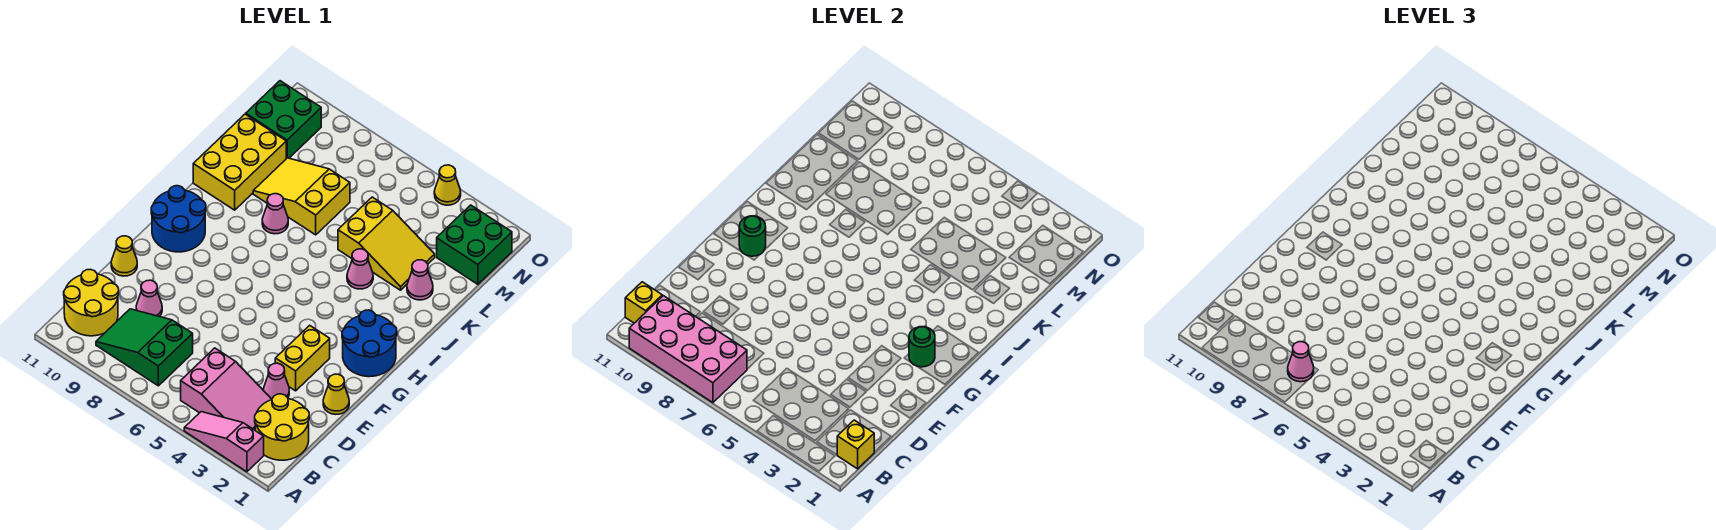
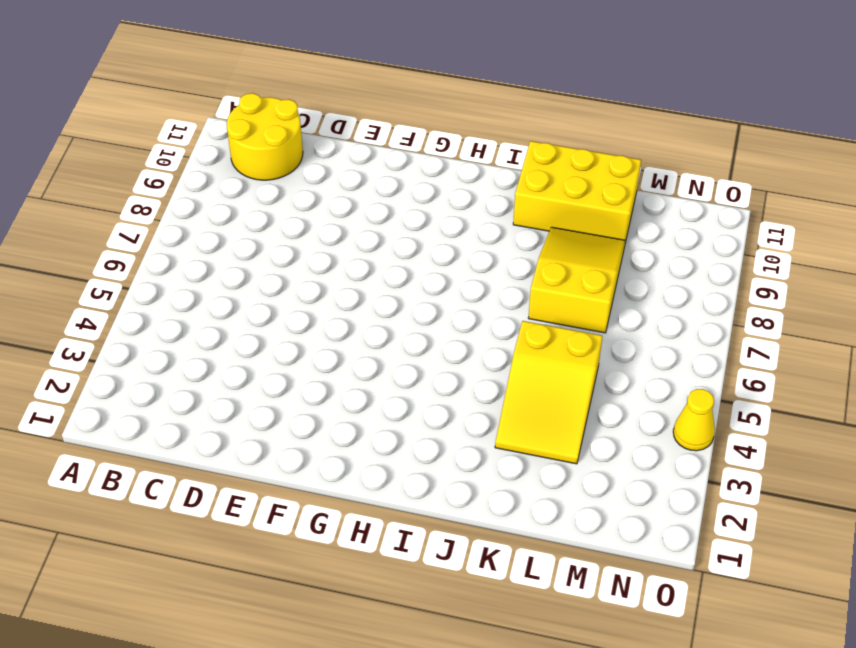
none -> pink 1x3 slope [184,412,264,472]
none -> yellow 2x2 round brick [255,394,309,460]
none -> pink 2x3 slope [181,348,272,430]

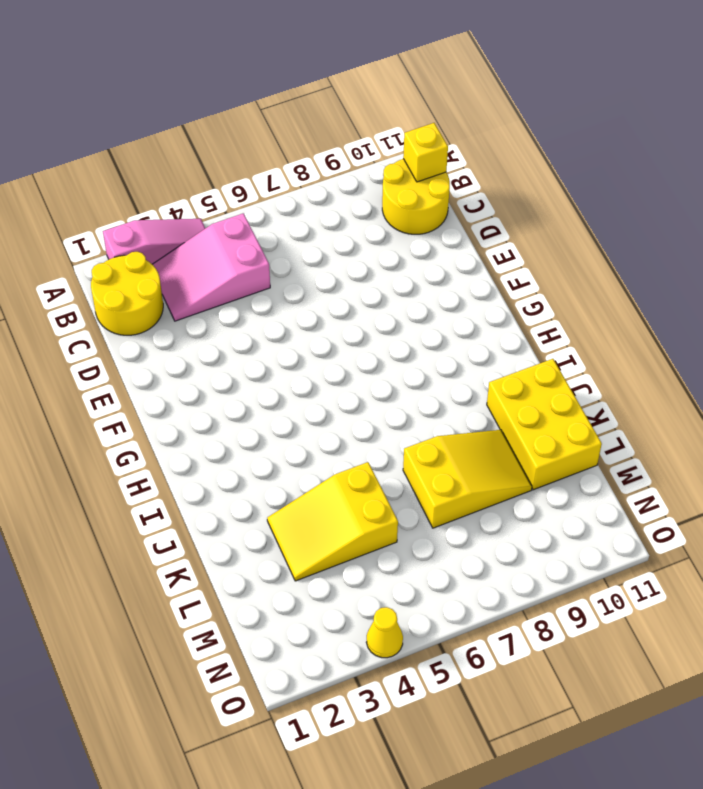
none -> green 2x3 slope [96,309,193,386]
none -> pink 1x1 cone [263,363,289,399]
none -> pink 1x1 cone [136,280,162,317]

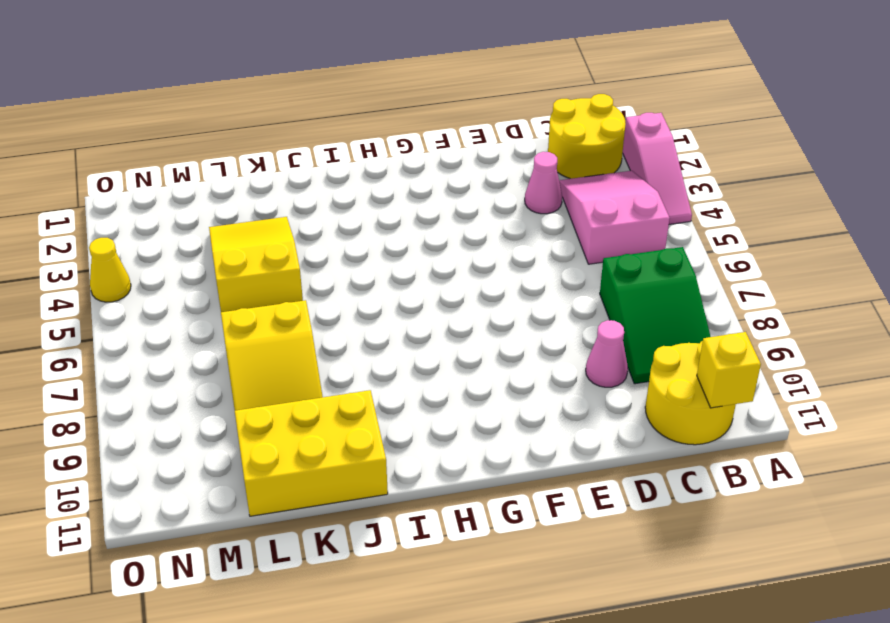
none -> yellow 1x1 cone [323,374,349,414]
none -> yellow 1x2 brick [275,325,330,391]
none -> yellow 1x1 cone [111,236,137,276]

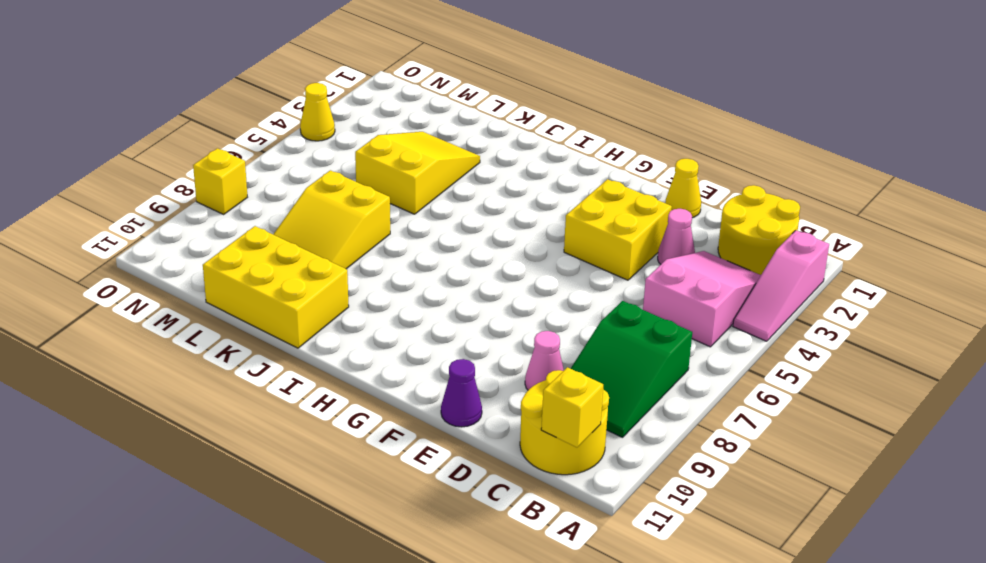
yellow 2x2 brick [564,179,672,280] -> yellow 1x2 brick [275,325,330,391]
purple 1x1 cone [441,359,482,427] -> yellow 1x1 cone [111,236,137,276]
yellow 1x1 brick [193,148,247,214] -> yellow 1x1 brick moved to [837,420,874,469]
none -> blue 2x2 round brick [342,310,397,377]
none -> blue 2x2 round brick [151,186,206,252]
none -> pink 1x1 cone [347,249,373,289]

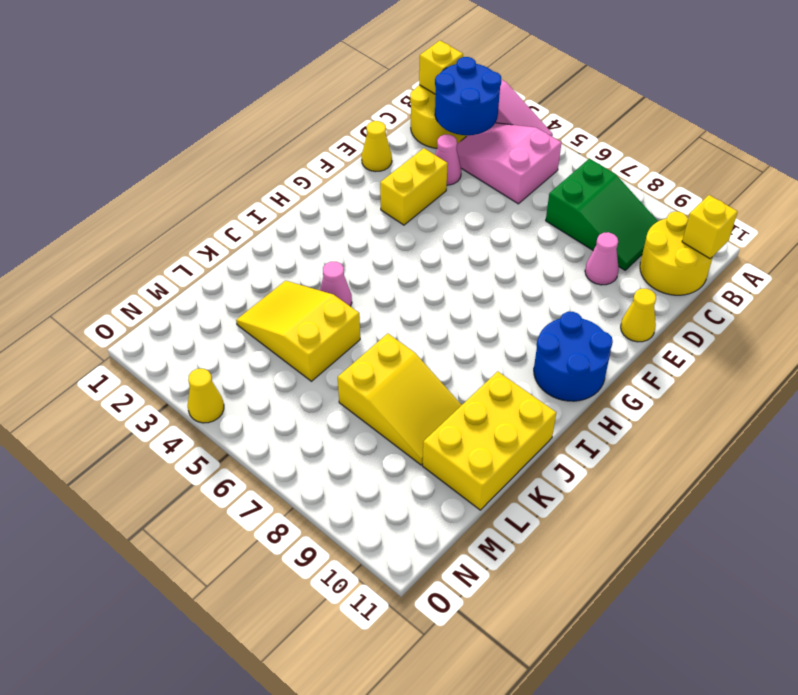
blue 2x2 round brick [435,57,501,135] -> blue 2x2 round brick moved to [342,310,397,377]
none -> pink 1x1 cone [262,194,288,234]
none -> pink 1x1 cone [407,260,433,300]
none -> green 2x2 brick [437,205,512,284]

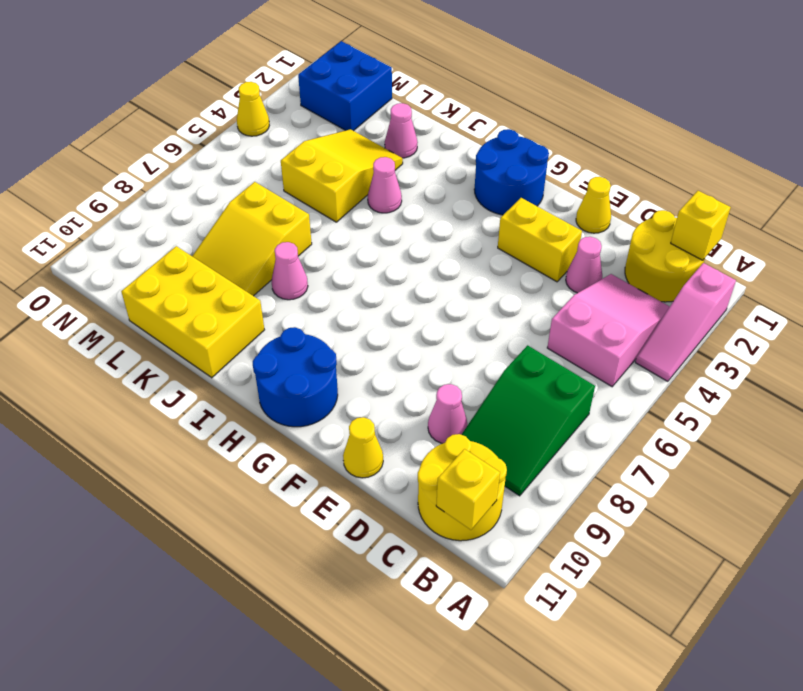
blue 2x2 brick [298,41,392,131] -> green 2x2 brick [437,205,512,284]
none -> green 2x2 brick [246,81,321,159]
none -> pink 2x4 brick [629,296,747,403]
none -> green 1x1 round brick [909,327,935,367]

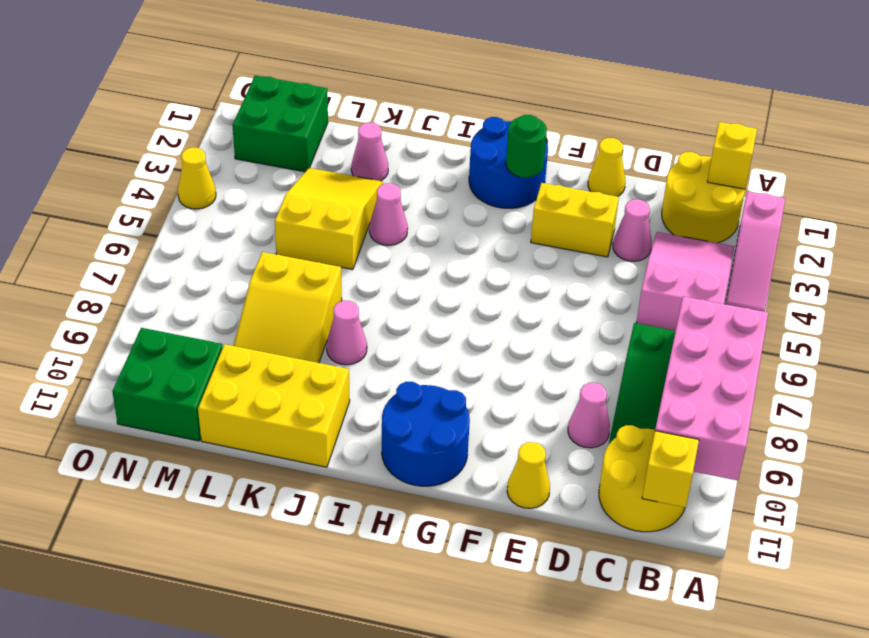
none -> green 1x1 round brick [739,216,766,256]
none -> pink 1x1 cone [1288,342,1314,382]

